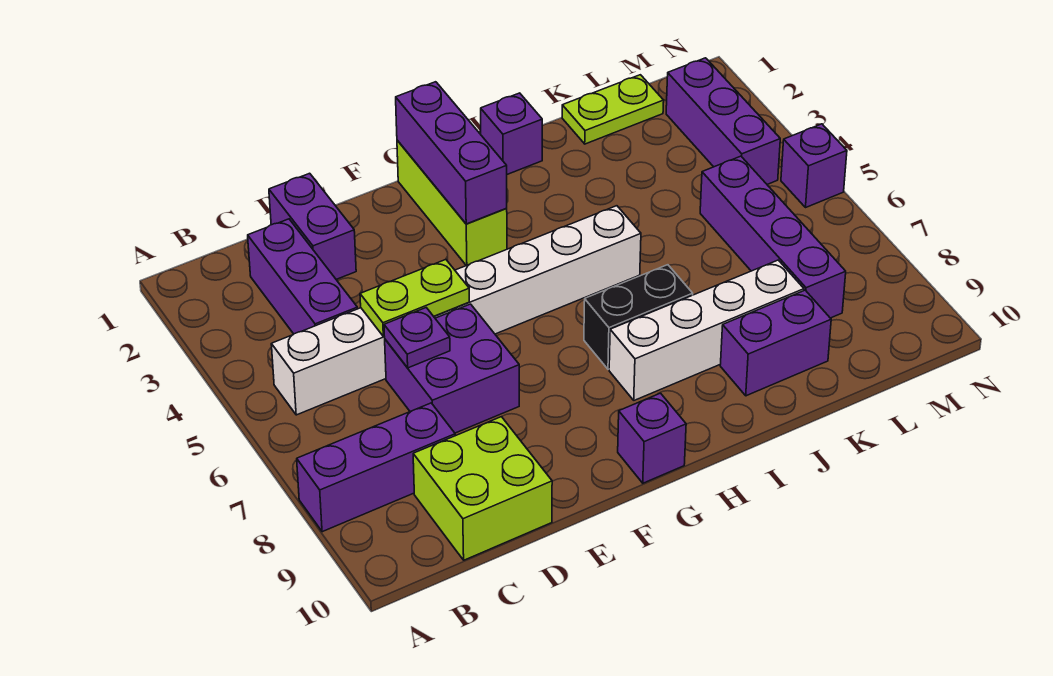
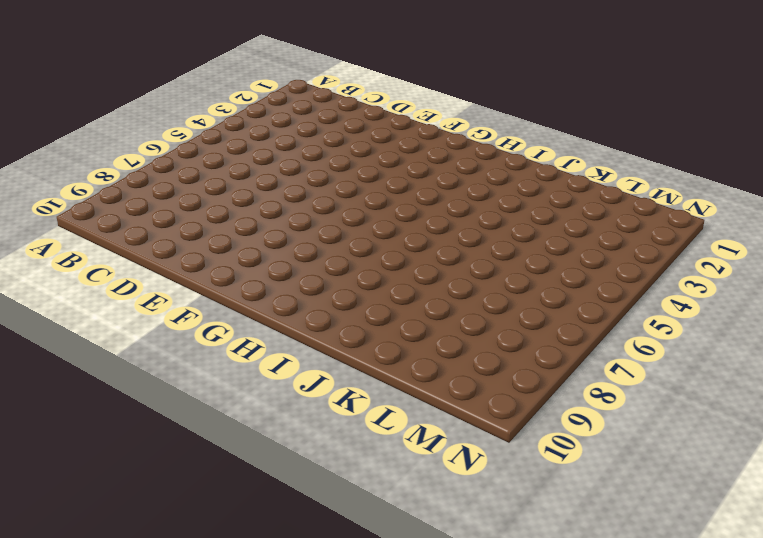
none -> purple 1x3 brick [297,403,455,532]
none -> white 1x8 brick [271,206,641,415]
none -> purple 1x3 brick [248,219,357,334]

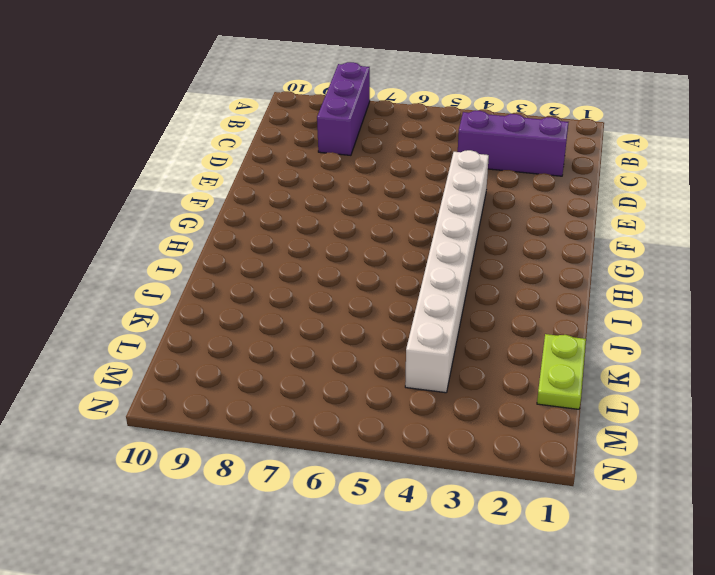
white 1x8 brick [405,150,489,393] -> white 1x8 brick moved to [271,206,641,415]
none -> lime 2x2 brick [413,417,552,560]
none -> purple 1x2 brick [269,173,356,279]
none -> purple 2x2 brick [385,304,519,433]

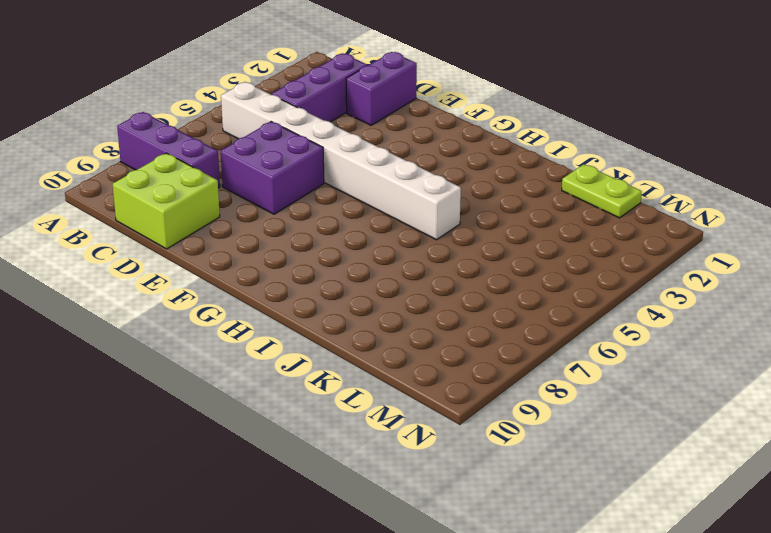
none -> lime 1x3 brick [397,140,507,266]
none -> purple 1x1 brick [618,393,686,483]
none -> black 1x2 brick [584,265,693,369]

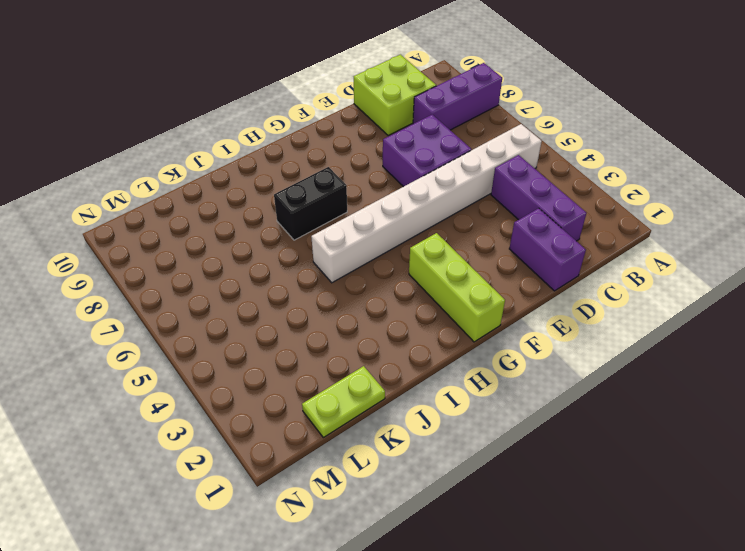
none -> purple 1x1 brick [618,393,686,483]
none -> white 1x4 brick [609,260,804,400]
none -> purple 1x1 brick [481,93,542,174]

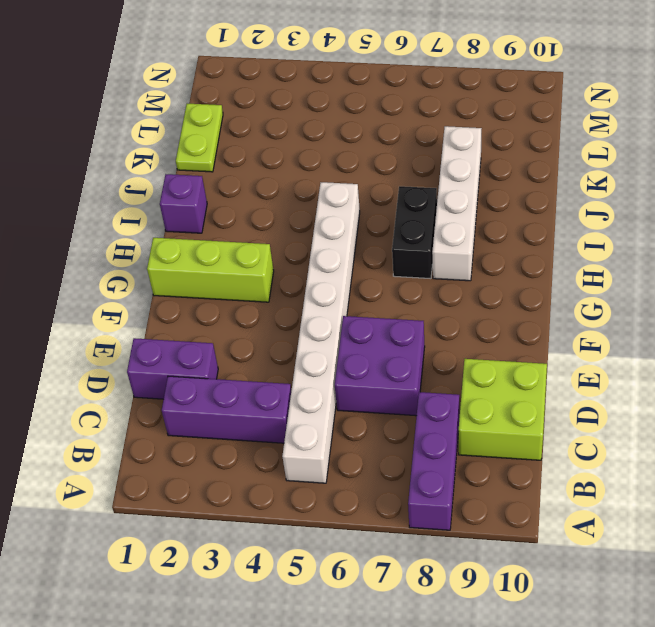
none -> purple 1x1 brick [618,393,686,483]
none -> purple 1x2 brick [720,290,831,396]
none -> purple 1x4 brick [700,156,846,318]

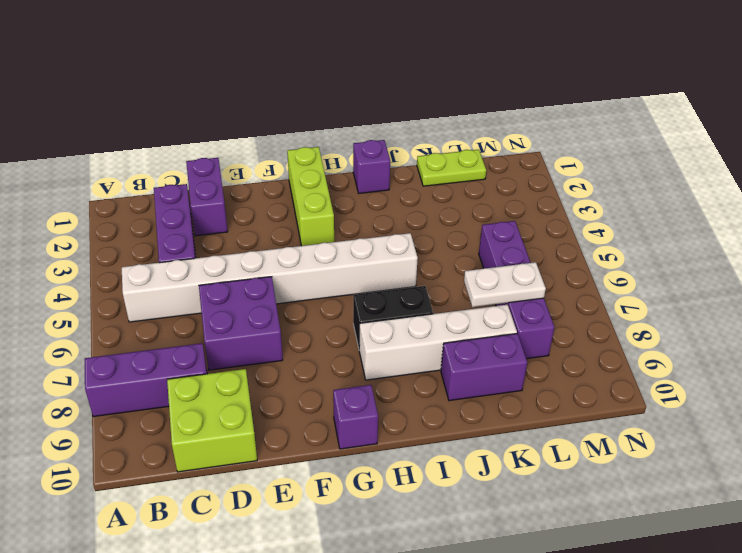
white 1x2 plate [464,262,546,307] -> none
none -> purple 1x3 brick [666,58,780,184]
none -> purple 1x1 brick [781,124,847,207]
none -> lime 1x2 plate [360,260,469,337]

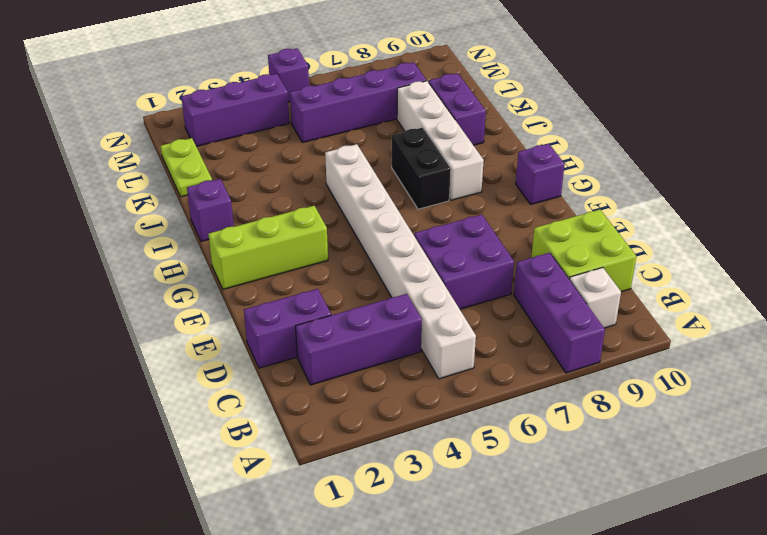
white 1x1 brick [569,267,621,328] -> none
none -> lime 1x2 plate [360,260,469,337]
none -> purple 1x1 plate [384,308,450,368]
none -> purple 1x3 brick [396,82,507,224]

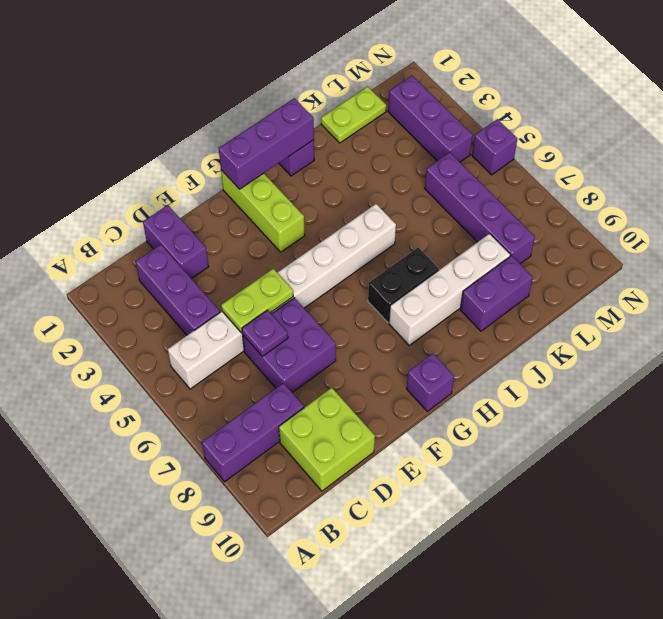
purple 1x3 brick [219,98,314,189] -> purple 1x3 brick turned to [396,82,507,224]

